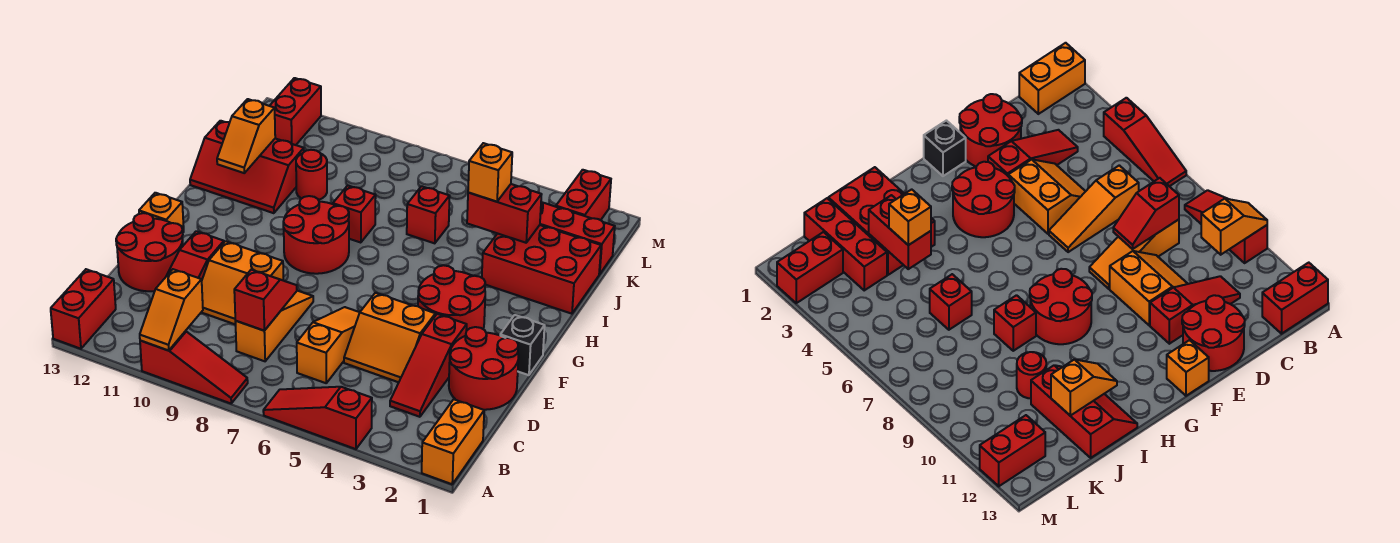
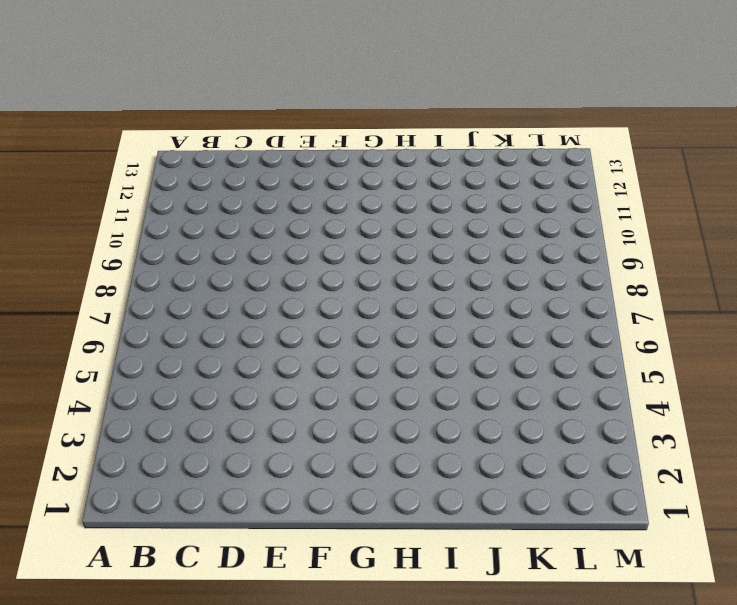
none -> orange 1x2 brick [422,399,484,484]
none -> red 1x3 slope [263,387,372,449]
none -> red 1x3 slope [140,331,248,403]

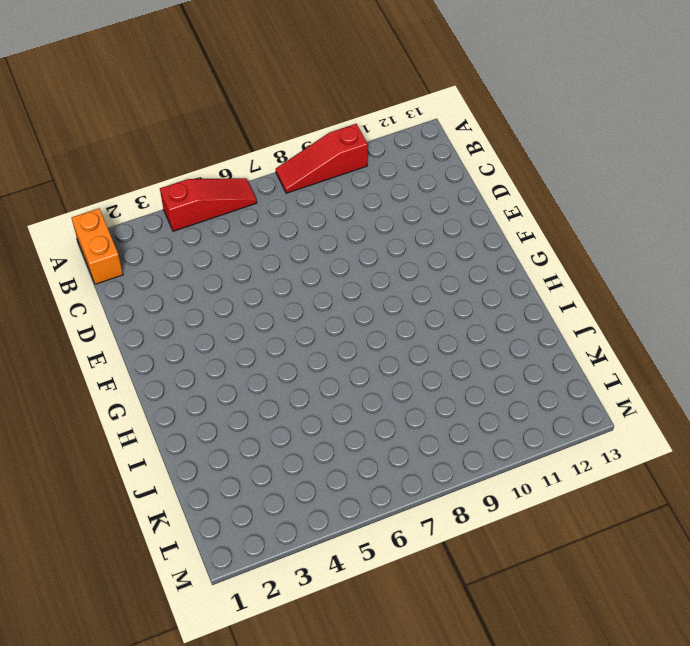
none -> red 1x2 brick [51,269,116,349]
none -> red 1x3 slope [390,314,467,417]
none -> orange 1x3 slope [297,307,360,383]

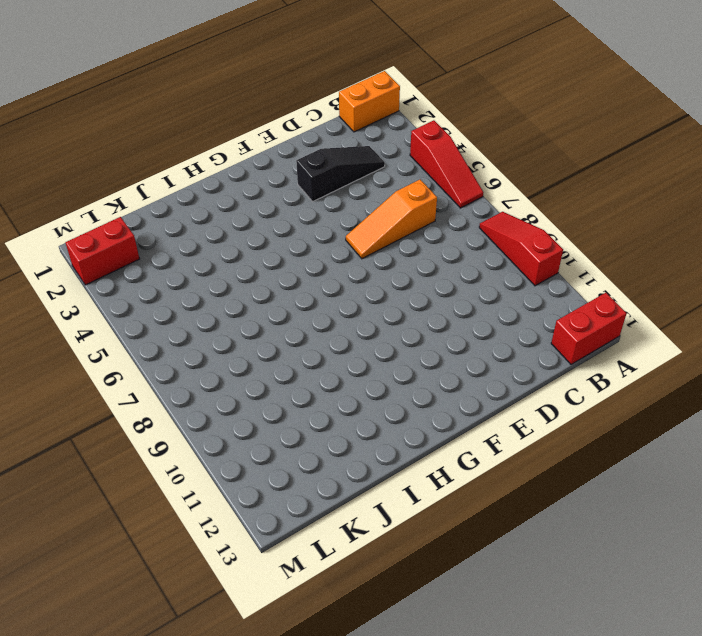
black 1x3 slope [296,146,385,201] -> red 1x3 slope [390,314,467,417]
none -> orange 1x3 slope [235,291,313,361]
none -> red 1x3 slope [167,231,224,279]
none -> red 2x2 round brick [449,327,519,410]

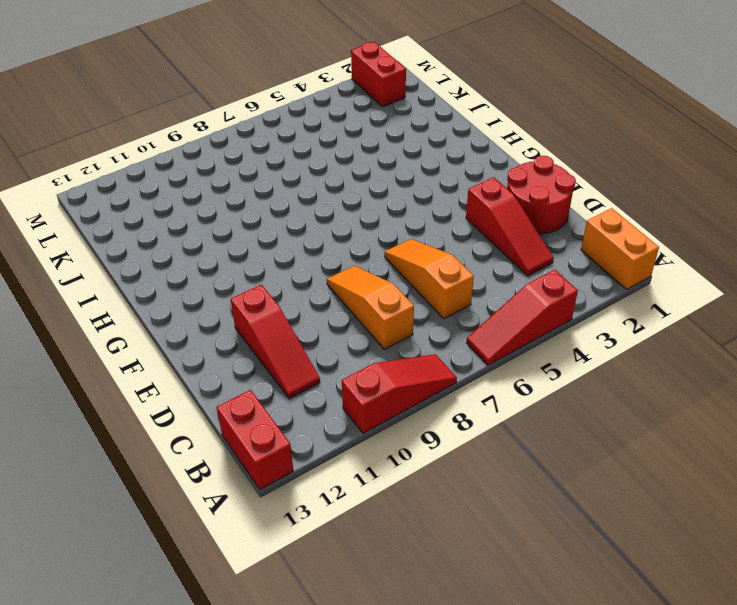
none -> orange 2x2 slope [344,293,435,382]
none -> orange 2x2 slope [201,241,283,325]
none -> red 2x2 round brick [116,213,183,291]

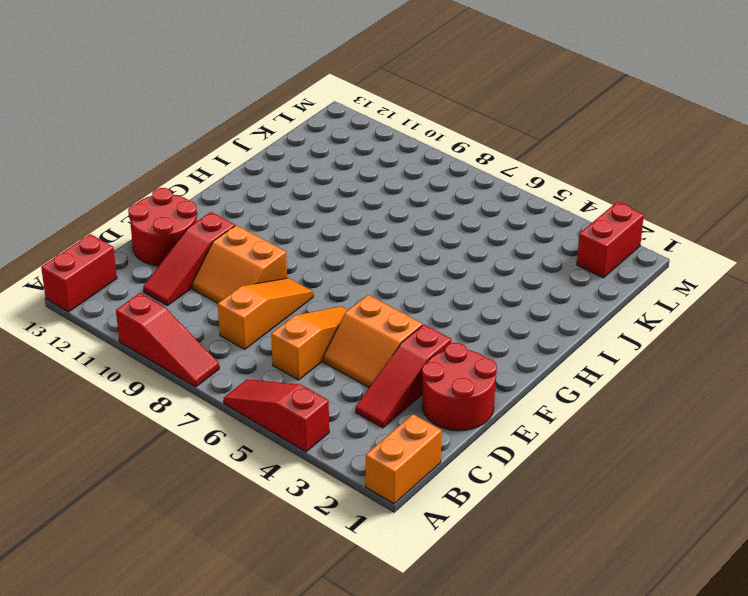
none -> black 1x1 brick [500,315,545,375]
none -> red 2x2 round brick [418,265,485,331]
none -> orange 1x1 brick [139,193,184,232]

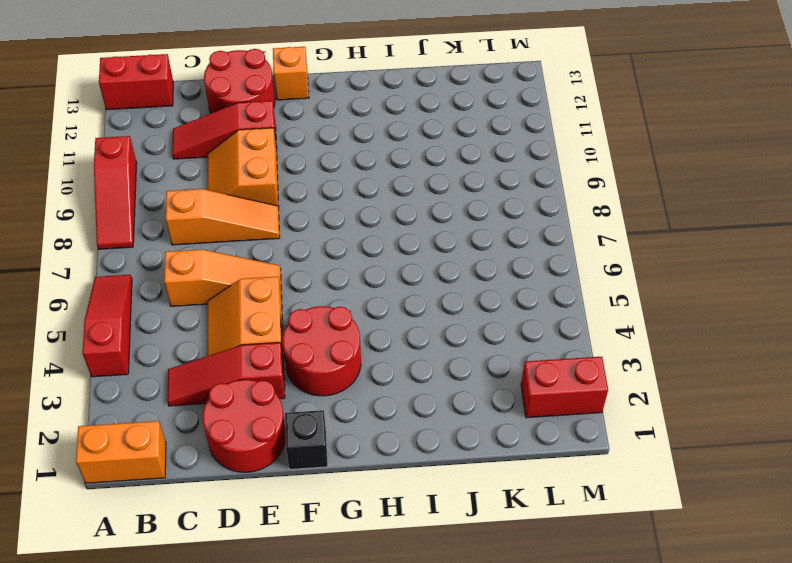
none -> red 2x2 round brick [283,196,349,274]
none -> red 2x3 brick [482,225,601,314]
none -> red 1x1 brick [333,186,376,243]

